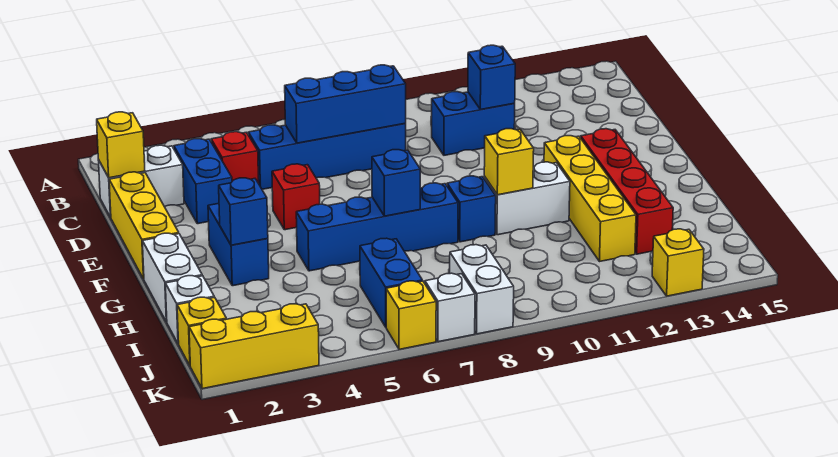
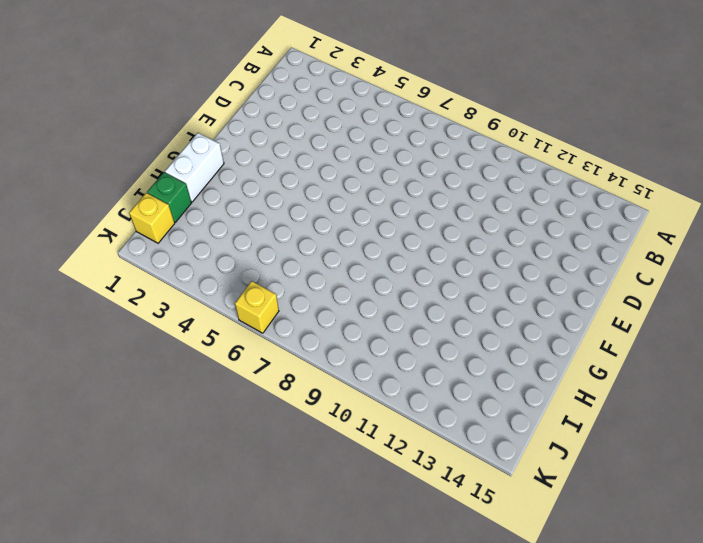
green 1x1 brick [147,172,191,222] -> white 1x1 brick [165,276,214,344]
none -> white 1x2 brick [98,145,184,217]
none -> blue 1x2 brick [174,139,232,224]
none -> red 1x1 brick [211,132,259,183]

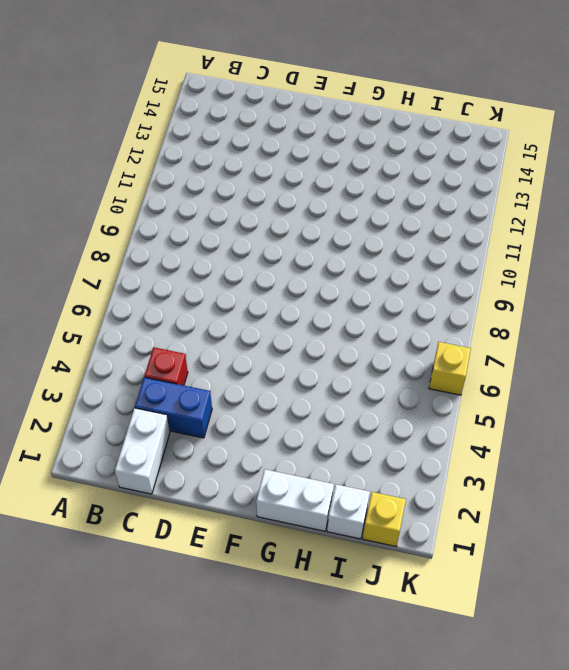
none -> blue 1x4 brick [248,124,406,189]
none -> blue 1x2 brick [432,92,515,155]
none -> yellow 1x3 brick [109,172,179,279]

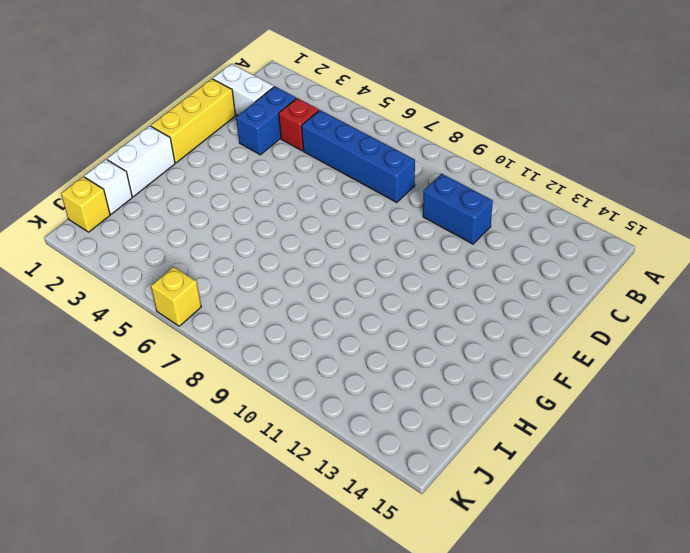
none -> red 1x1 brick [272,164,320,230]
none -> blue 1x2 brick [208,203,269,286]
none -> yellow 1x4 brick [544,136,636,262]

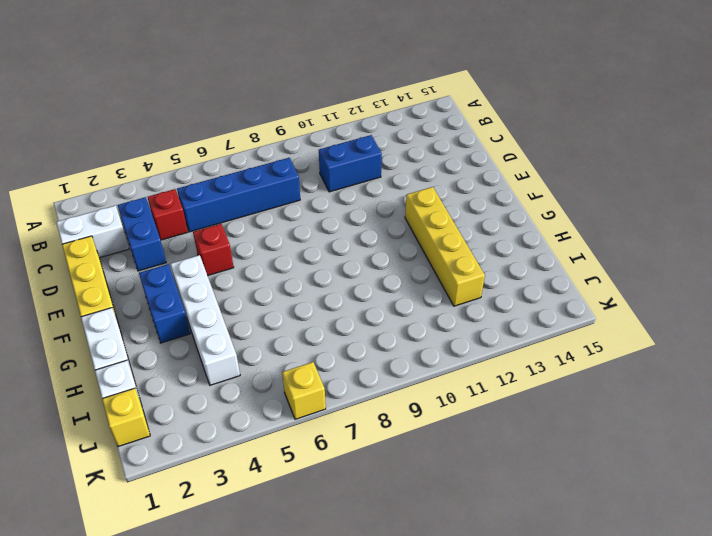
white 1x4 brick [170,255,240,385] -> none
none -> red 1x4 brick [581,129,673,254]
none -> blue 1x4 brick [296,183,458,271]
none -> blue 1x1 brick [447,176,496,242]

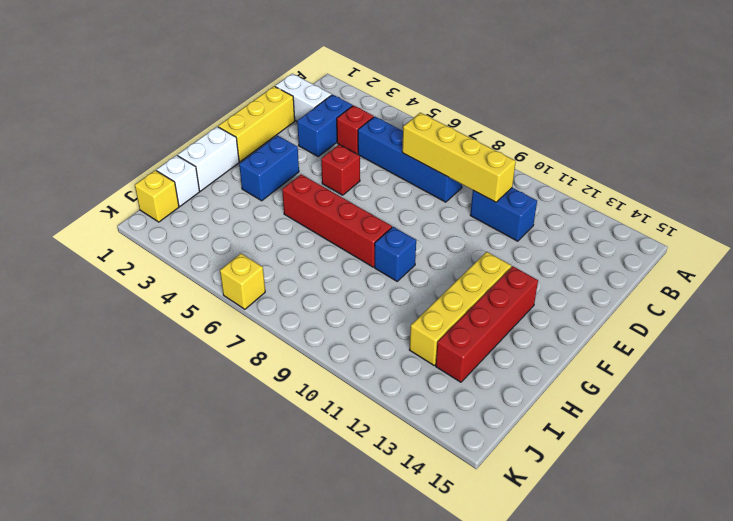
yellow 1x4 brick [402,113,516,202] -> blue 1x3 brick [285,65,406,143]
red 1x4 brick [282,174,392,267] -> blue 1x4 brick [296,183,458,271]
none -> white 1x2 brick [484,162,570,235]
none -> blue 1x2 brick [360,238,422,327]
none -> white 1x2 brick [450,245,514,334]

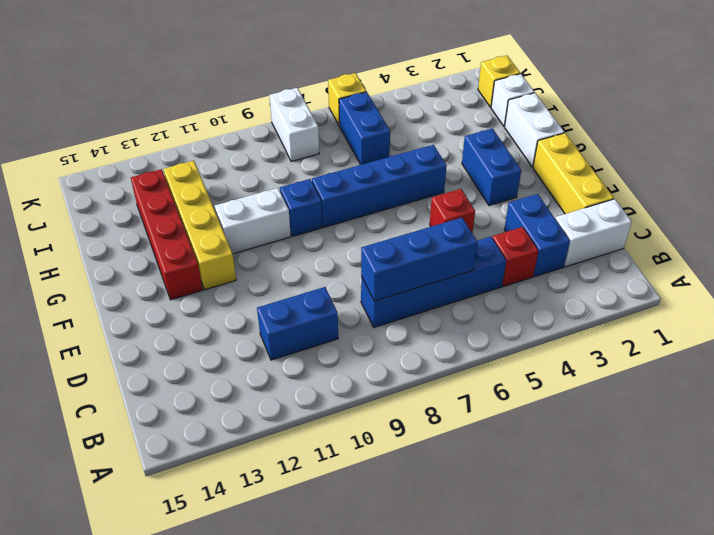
none -> yellow 1x3 brick [189,304,319,389]
none -> white 1x1 brick [425,273,475,342]
none -> yellow 1x1 brick [652,229,704,296]

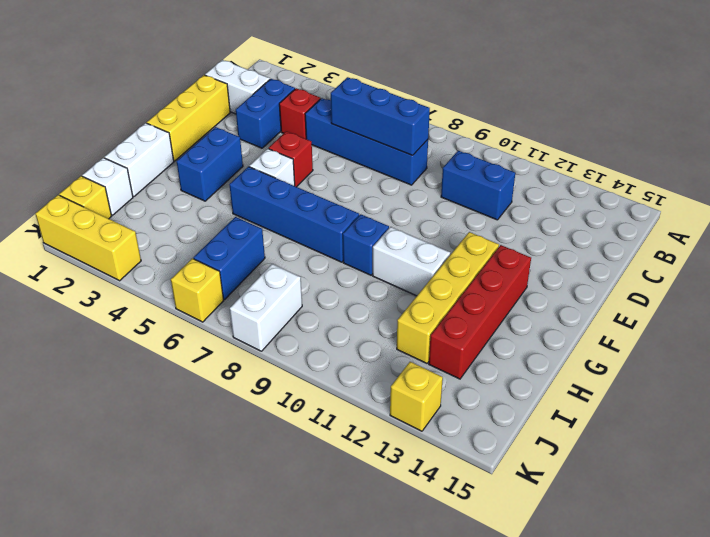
white 1x1 brick [249,149,295,186] -> white 1x1 brick moved to [425,273,475,342]
none -> yellow 1x1 brick [97,112,145,178]
none -> blue 1x1 brick [468,45,515,110]
none -> blue 1x1 brick [219,178,268,245]

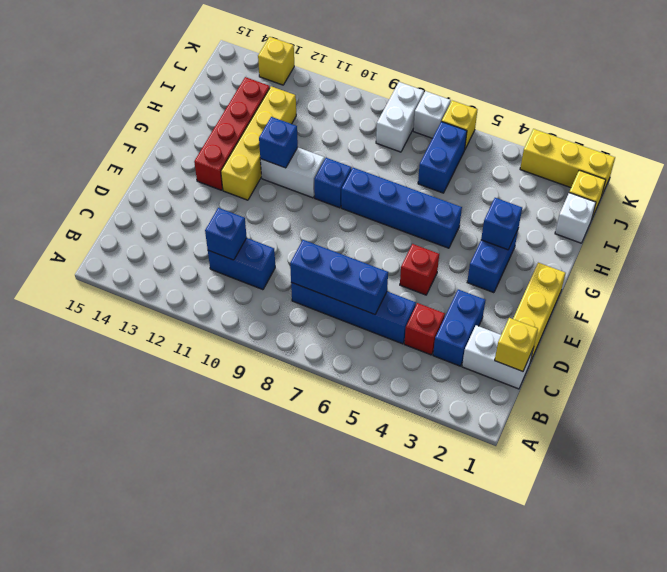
blue 1x1 brick [259,117,298,168] -> blue 1x1 brick moved to [372,150,420,216]
none -> white 1x2 brick [142,233,202,322]
none -> yellow 1x1 brick [484,129,534,195]

